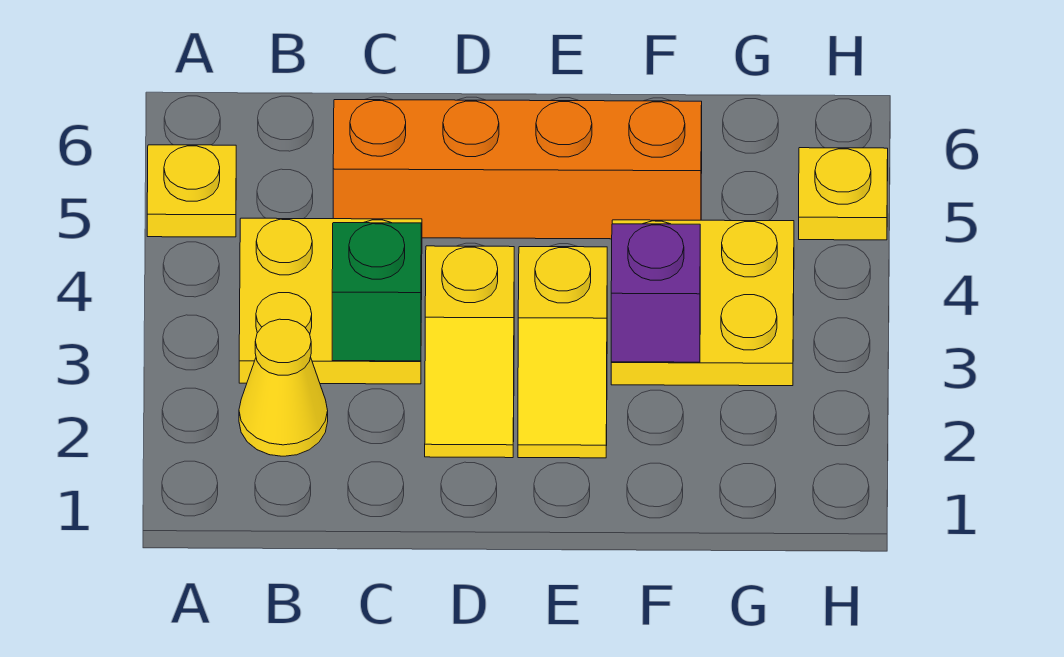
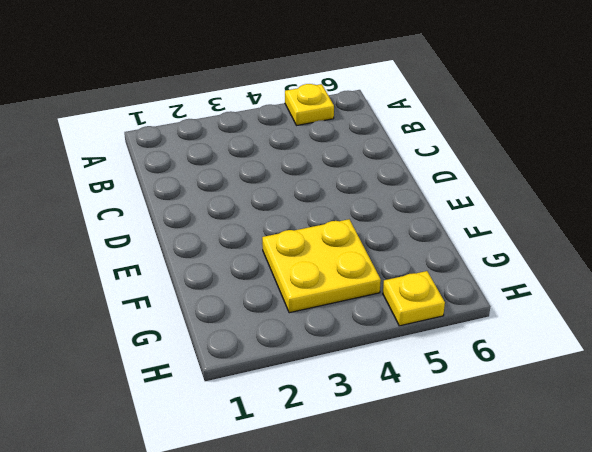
none -> yellow 1x1 cone [239,319,328,456]
none -> yellow 2x2 plate [239,218,422,384]

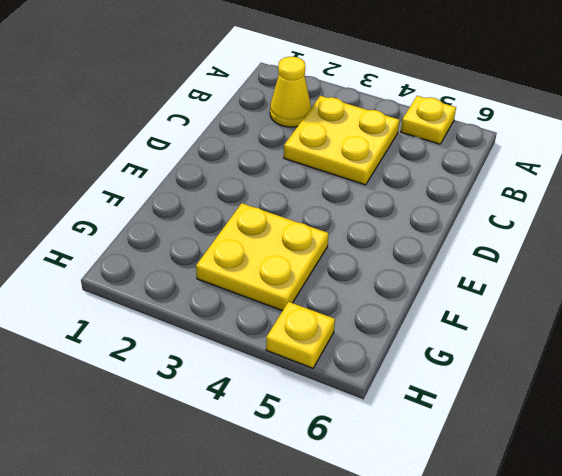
none -> orange 1x4 brick [333,100,702,239]
none -> yellow 1x2 slope [425,246,514,458]

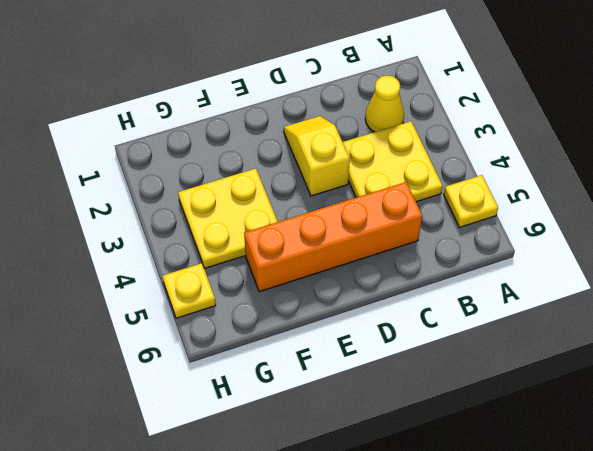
none -> yellow 1x2 slope [518,247,607,458]
none -> green 1x1 brick [332,223,421,361]

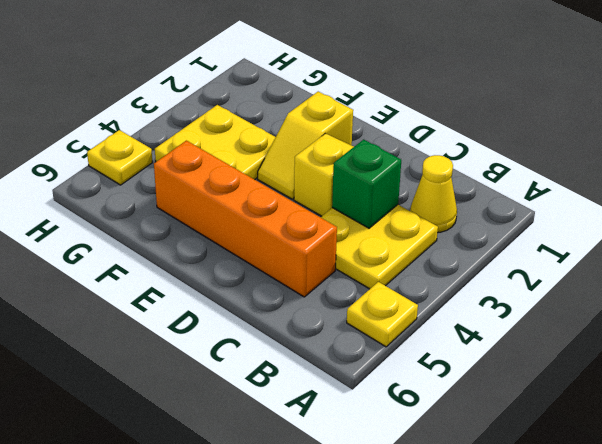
yellow 1x2 slope [258,92,353,199] -> yellow 1x2 slope turned to [518,247,607,458]
none -> purple 1x1 brick [611,224,700,362]

